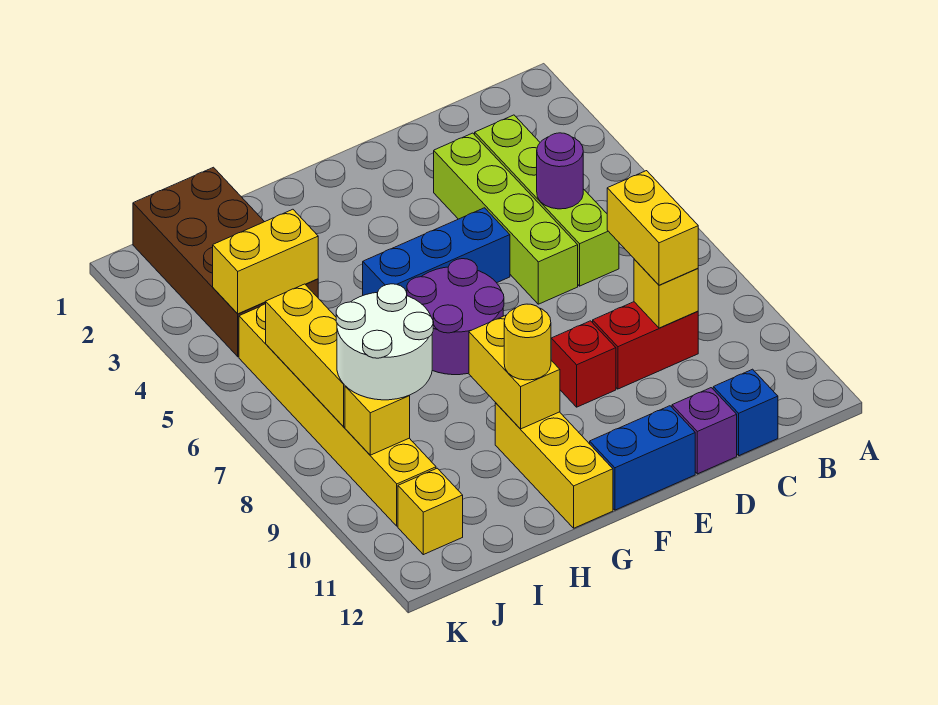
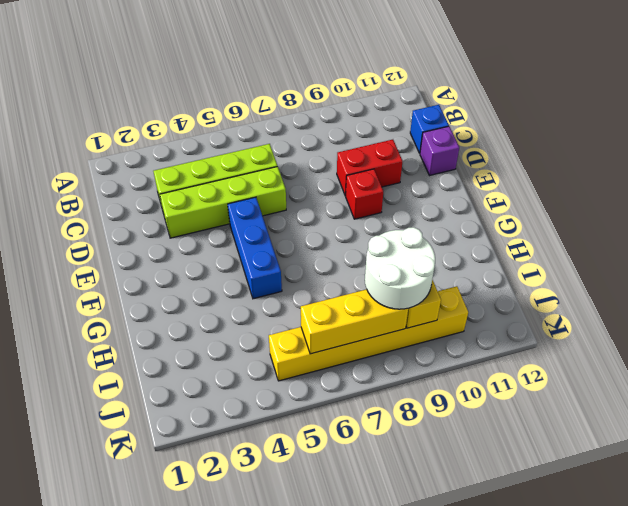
red 1x2 brick [337,140,403,196] -> red 1x2 brick turned to [593,302,698,389]
none -> blue 1x2 brick [590,406,695,510]
none -> purple 2x2 round brick [407,259,504,375]
none -> yellow 1x3 brick [495,403,613,528]

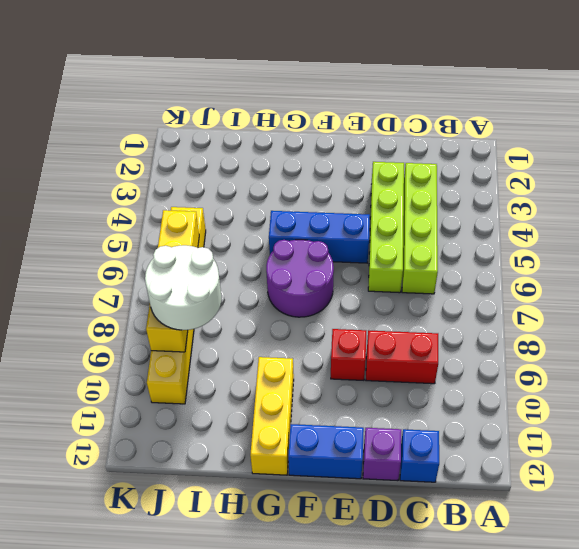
none -> brown 2x4 brick [133,167,318,357]
none -> yellow 1x1 brick [398,468,463,555]
none -> purple 1x1 round brick [537,133,583,209]

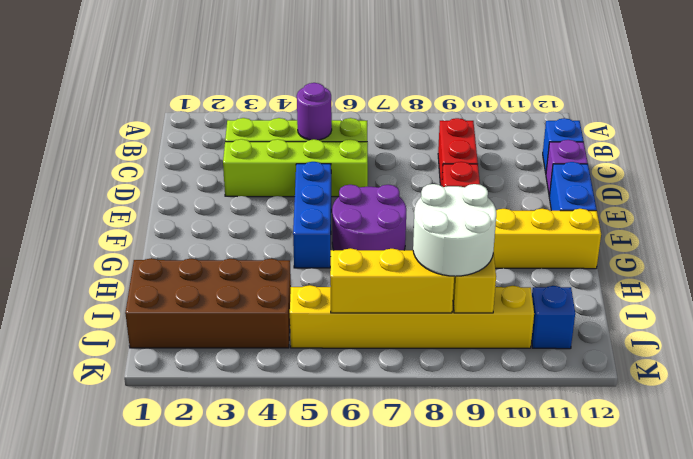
blue 1x1 brick [531,286,575,349] -> yellow 1x1 brick [398,468,463,555]
none -> yellow 1x1 brick [634,259,698,328]
none -> yellow 1x2 brick [469,315,560,429]
none -> yellow 1x2 brick [213,209,318,314]

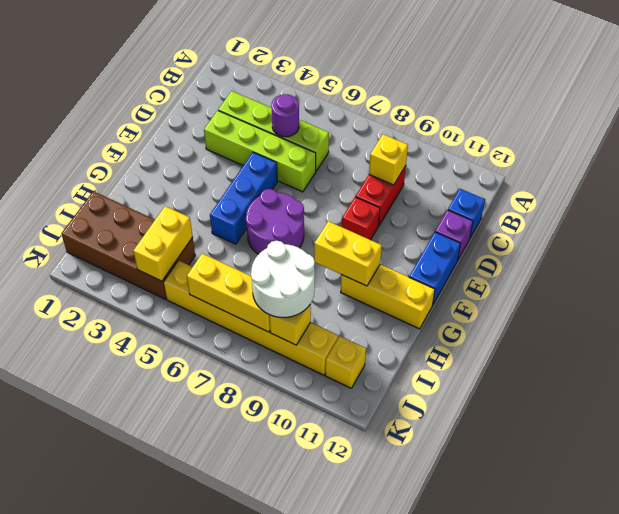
none -> yellow 1x2 brick [607,171,698,285]
none -> yellow 1x1 round brick [504,304,551,380]

